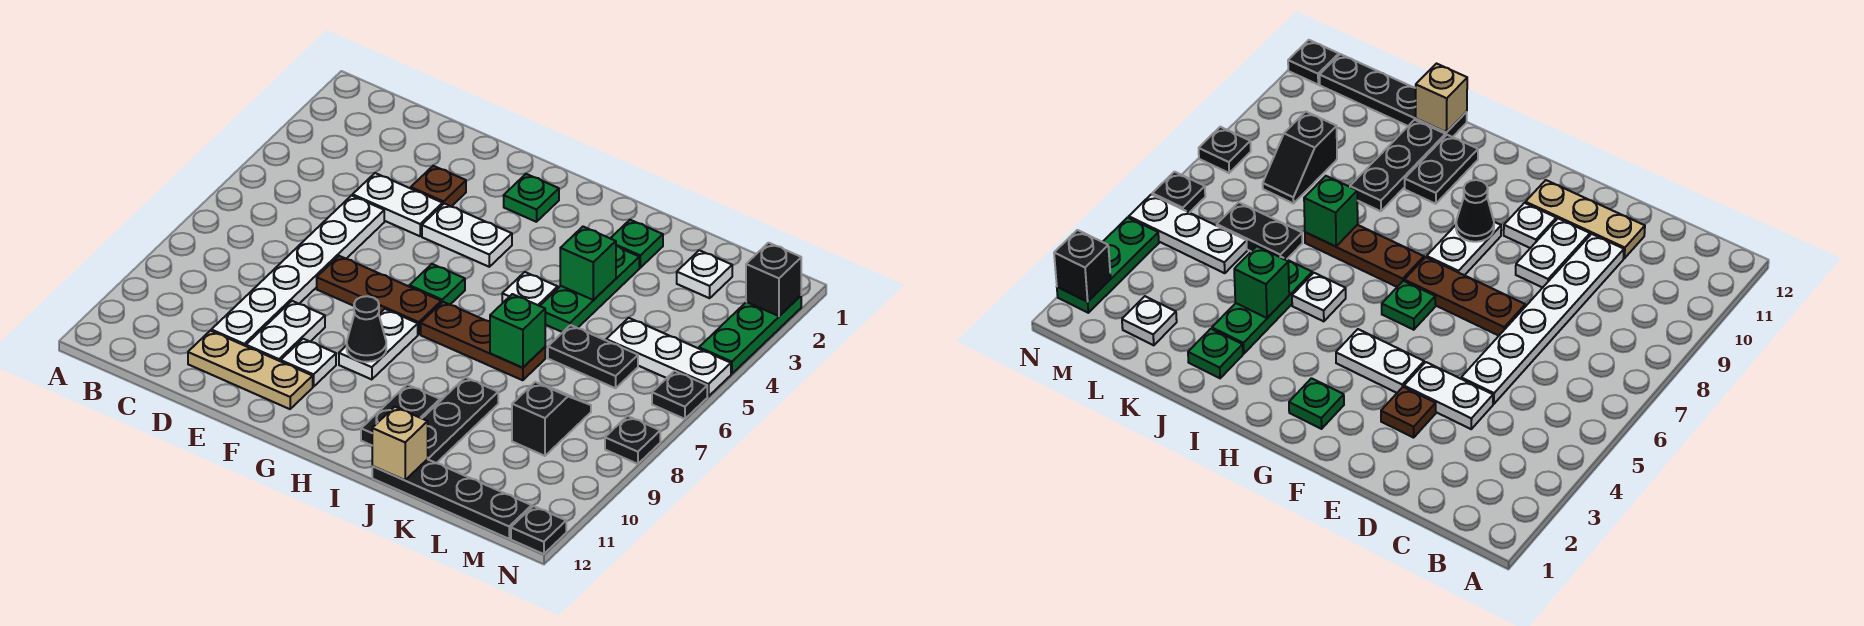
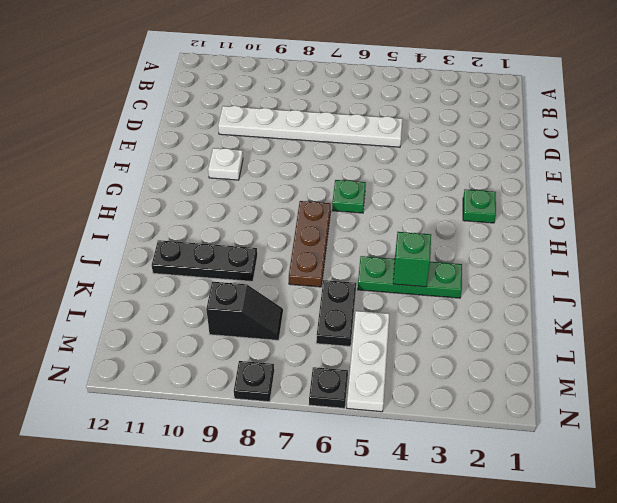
none -> white 1x2 plate [353,173,443,236]
none -> tan 1x3 plate [188,331,313,409]
none -> brown 1x1 plate [411,166,466,207]
none -> brown 1x3 plate [317,256,441,334]

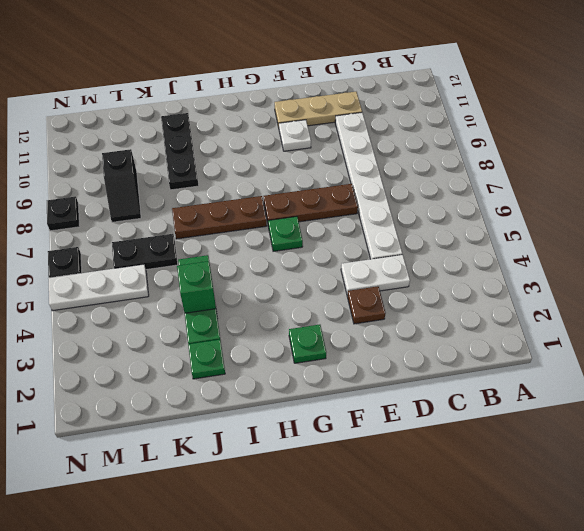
none -> white 1x2 plate [246,301,325,361]
none -> white 1x2 plate [422,204,512,267]
none -> white 1x2 plate [339,309,418,380]
none -> white 1x1 plate [502,272,558,306]

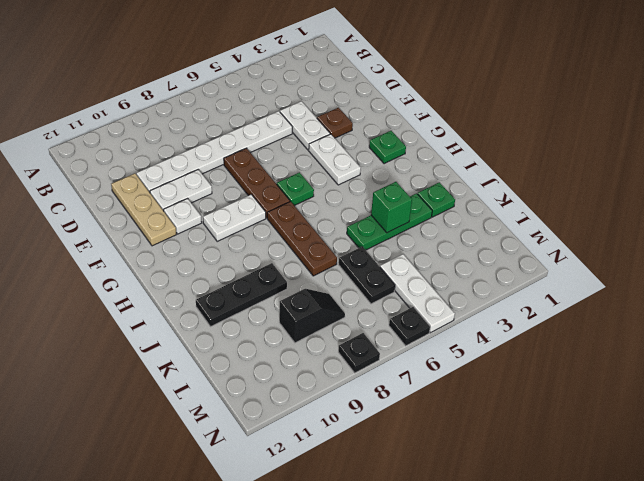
none -> white 1x1 plate [502,272,558,306]
none -> black 1x2 plate [361,385,440,445]
none -> black 1x4 plate [372,459,532,539]
none -> white 1x1 plate [677,250,732,298]

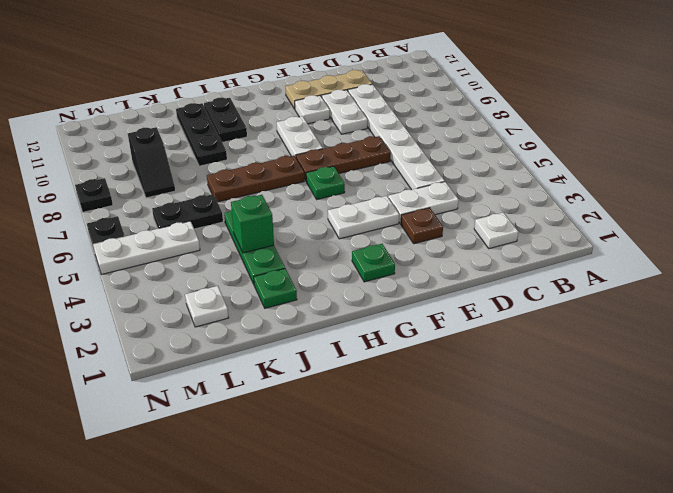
white 1x1 plate [474,212,518,249] -> white 1x1 plate moved to [502,272,558,306]
none -> black 1x4 plate [372,459,532,539]
none -> green 1x3 plate [699,296,801,374]
none -> black 1x1 plate [511,506,566,554]
none -> black 1x1 cone [347,296,386,362]

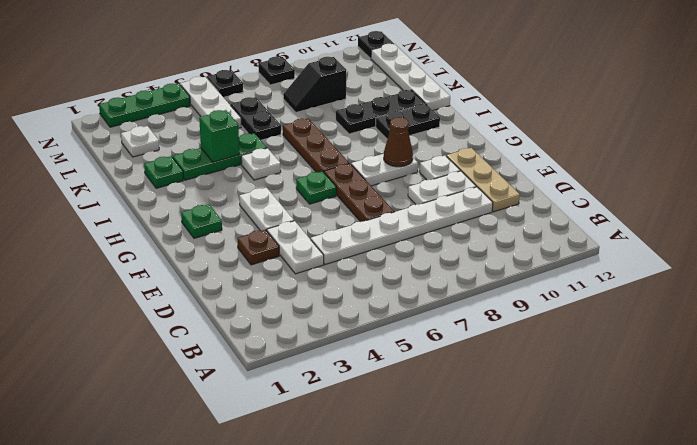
brown 1x1 cone [383,117,413,167] -> black 1x1 cone [347,296,386,362]
white 1x4 plate [371,44,450,110] -> black 1x4 plate [372,459,532,539]
none -> green 1x1 brick [490,294,545,368]
none -> tan 1x1 brick [372,407,428,480]
none -> black 1x1 brick [746,243,801,316]

